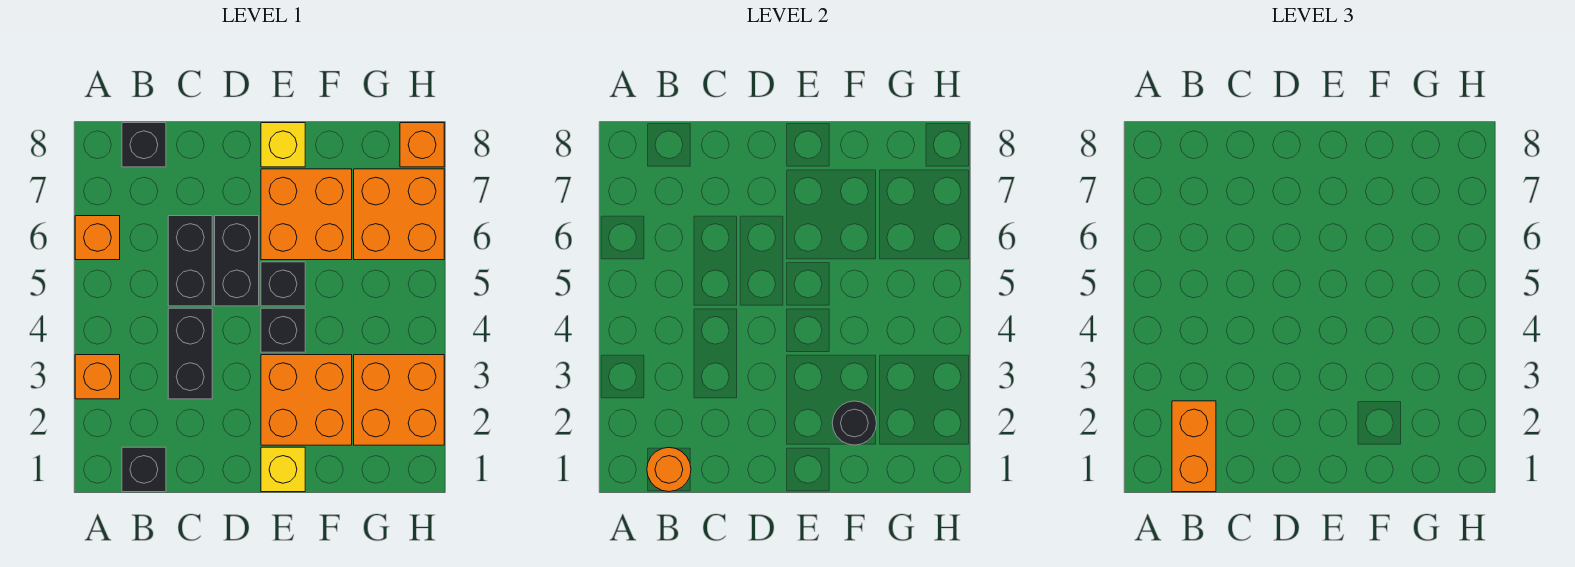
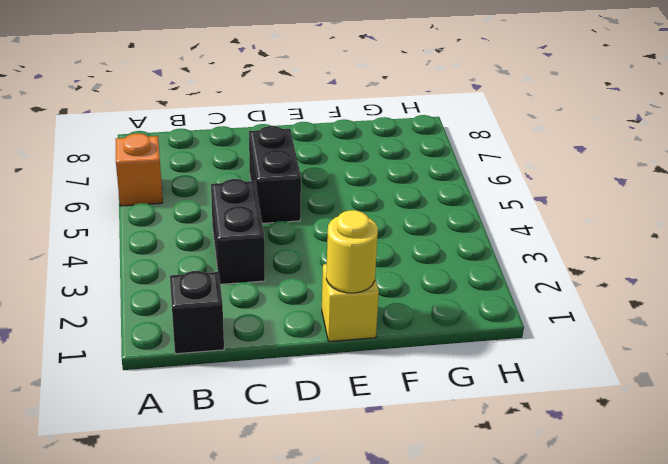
yellow 1x1 round brick [326,210,378,293] -> none
none -> orange 1x1 brick [75,355,120,399]
none -> black 1x1 brick [122,123,166,167]
none -> black 1x2 brick [168,216,212,306]

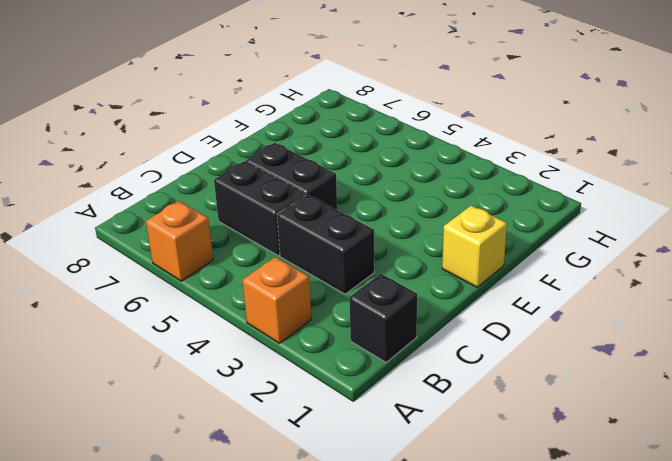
none -> black 1x1 brick [122,123,166,167]
none -> orange 2x2 brick [261,355,352,445]
none -> black 1x1 brick [261,308,305,352]

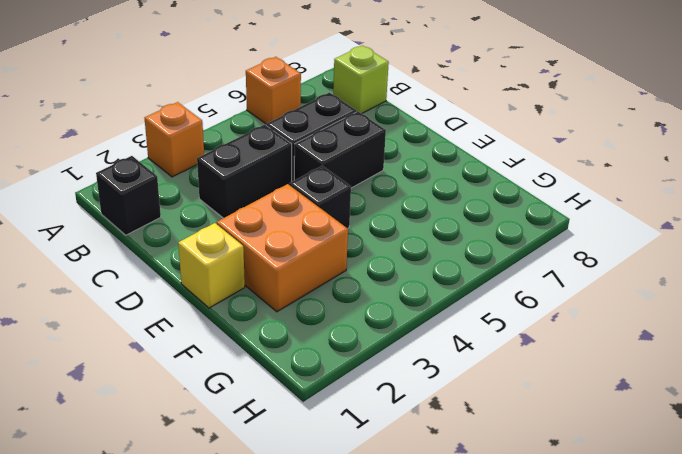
lime 1x1 brick [333,46,389,114] -> black 1x1 brick [122,123,166,167]
none -> black 1x1 brick [261,262,305,306]
none -> orange 2x2 brick [261,169,352,260]
none -> yellow 1x1 brick [261,123,305,167]

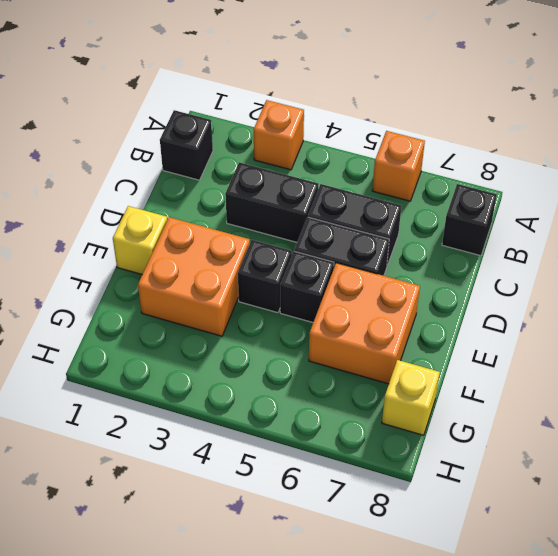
yellow 1x1 brick [382,360,440,435] -> yellow 1x1 brick moved to [261,123,305,167]
none -> orange 2x2 brick [354,355,444,445]
none -> orange 2x2 brick [354,169,444,260]
none -> orange 1x1 brick [400,123,444,167]

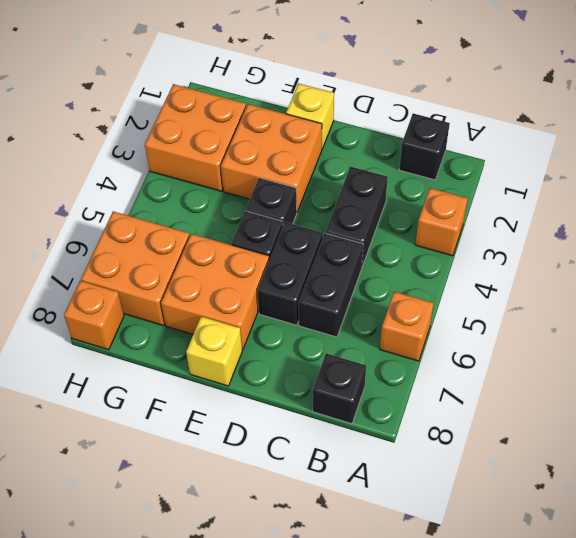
none -> orange 1x1 round brick [647,448,691,492]
none -> black 1x1 round brick [832,401,876,445]
none -> orange 1x2 brick [1172,401,1216,492]

